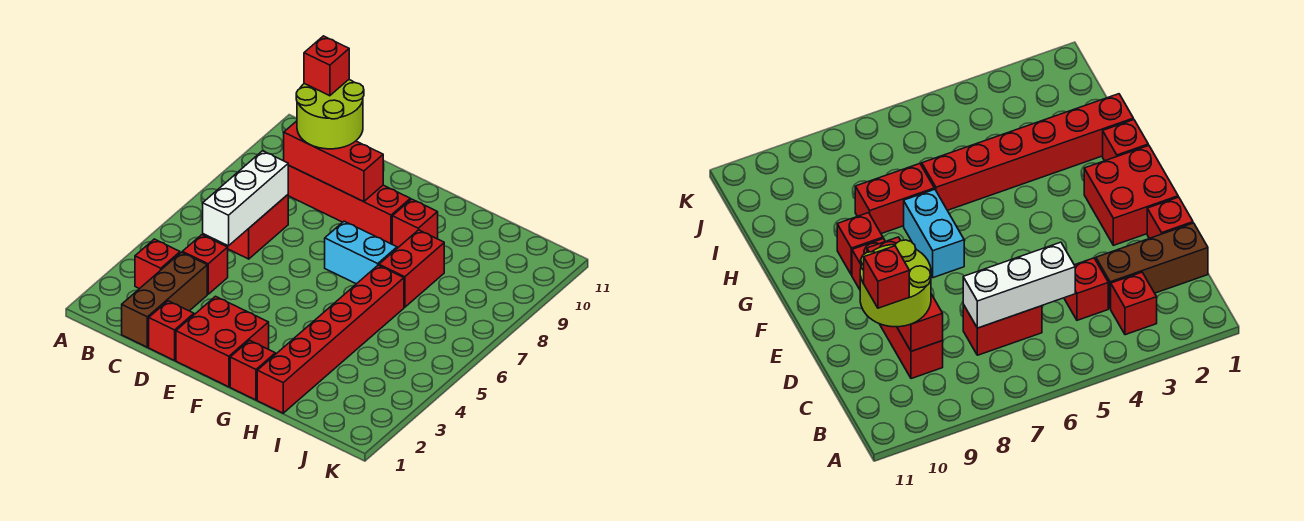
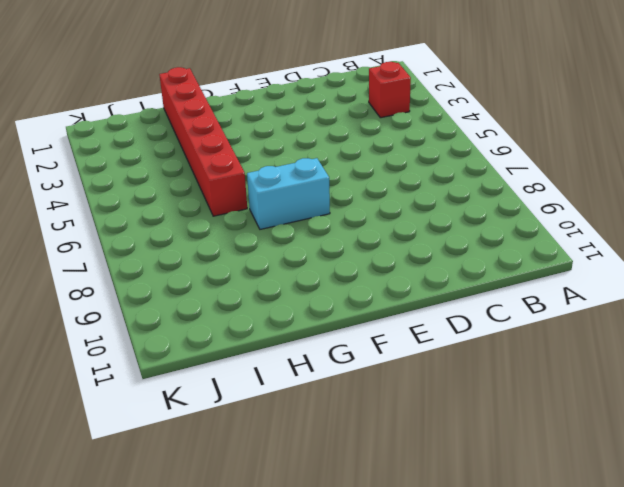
none -> brown 1x3 brick [122,252,207,347]
none -> red 1x1 brick [182,235,228,294]
none -> red 1x2 brick [223,195,288,259]

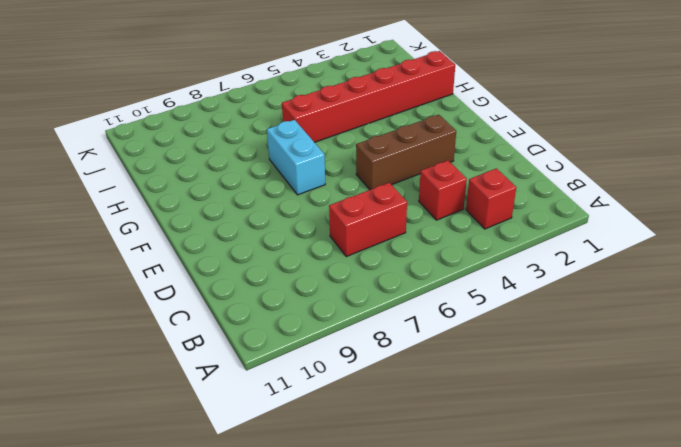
brown 1x3 brick [356,115,456,190] -> brown 1x3 brick moved to [122,252,207,347]
none -> red 1x4 brick [288,165,410,244]
none -> red 1x1 brick [149,301,194,360]
none -> red 2x2 brick [176,296,269,387]

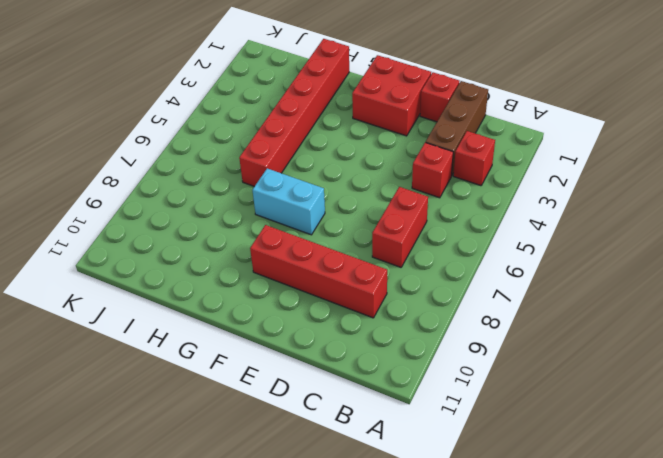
none -> red 1x1 brick [230,340,275,400]
none -> red 1x1 brick [392,199,438,248]
none -> red 1x2 brick [379,230,444,307]

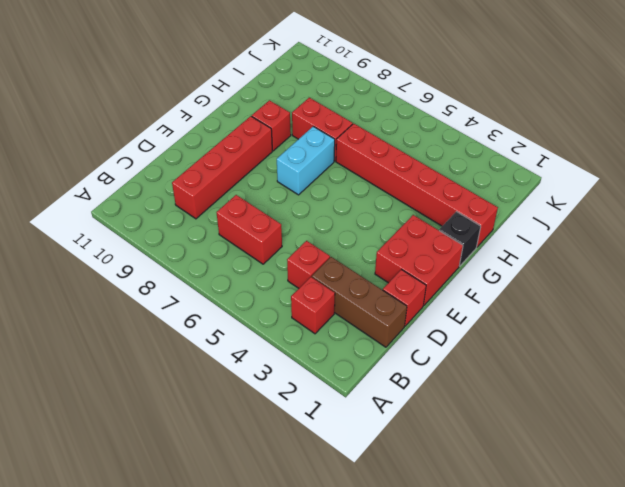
black 1x1 brick [439,212,481,266] -> red 1x1 brick [230,340,275,400]
none -> white 1x3 brick [203,151,288,246]
none -> red 1x3 brick [284,121,383,202]
none -> lime 2x2 round brick [296,80,364,149]

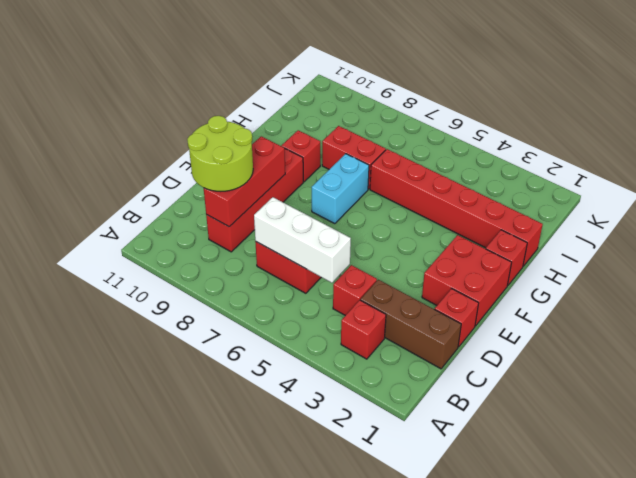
none -> red 1x1 brick [304,36,349,96]

